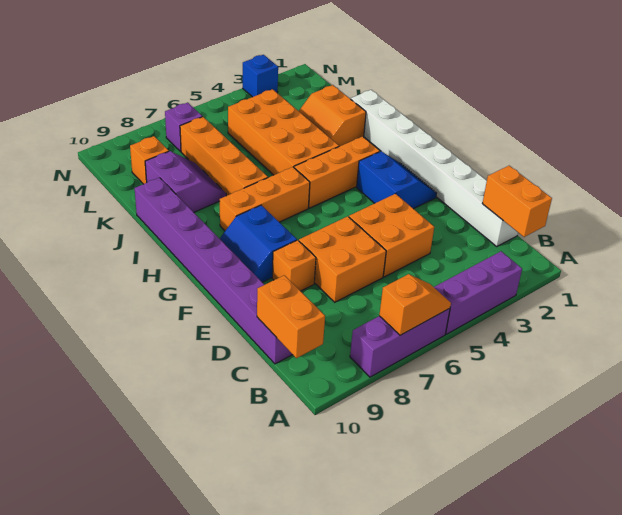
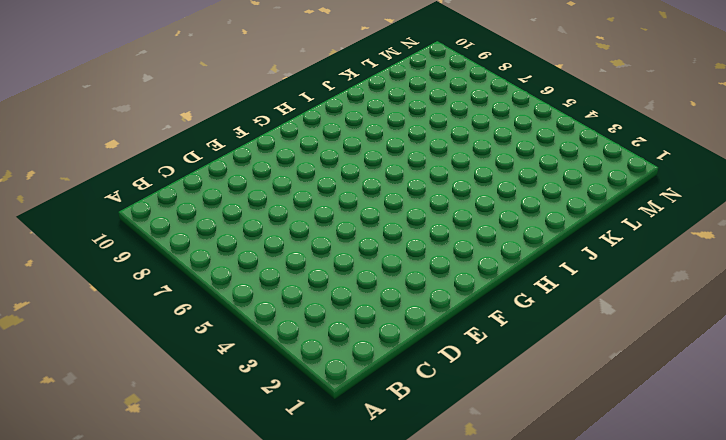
none -> purple 1x3 brick [434,251,522,334]
none -> purple 1x3 brick [350,308,450,377]
none -> white 1x8 brick [351,90,518,246]

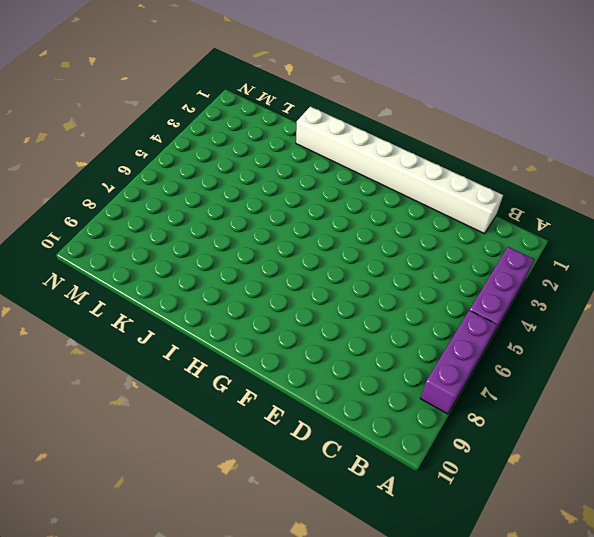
none -> purple 1x8 brick [135,178,293,364]
none -> orange 2x2 brick [349,194,434,277]
none -> orange 2x2 brick [299,216,386,302]

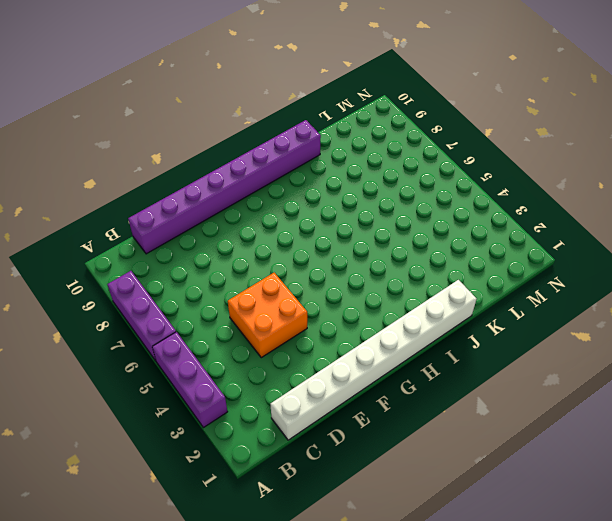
none -> orange 2x2 brick [299,216,386,302]
none -> orange 1x1 brick [272,240,316,291]
none -> blue 2x2 slope [357,151,437,209]

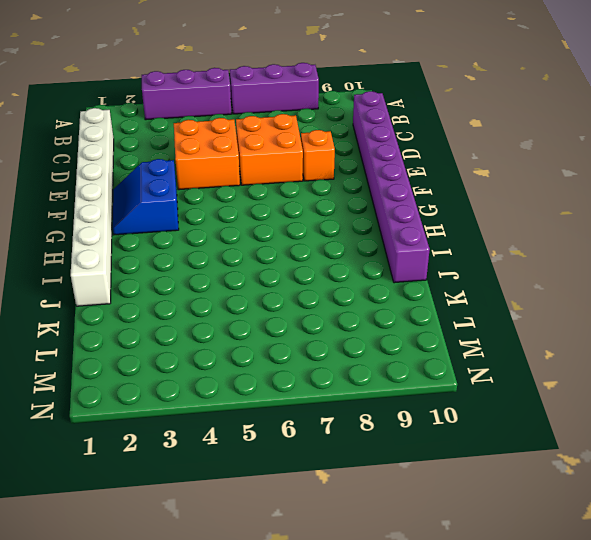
none -> blue 2x2 slope [220,205,297,282]
none -> orange 1x3 brick [294,137,380,208]
none -> orange 1x3 brick [220,167,310,231]

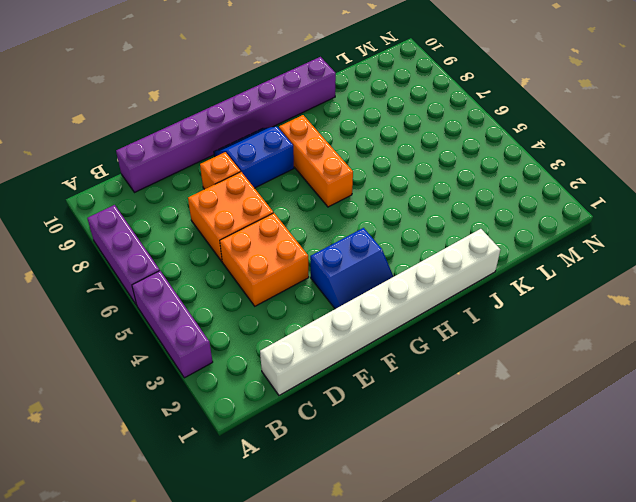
none -> orange 1x3 brick [294,137,380,208]
none -> orange 2x4 brick [228,89,339,175]
none -> orange 1x4 brick [180,117,268,196]

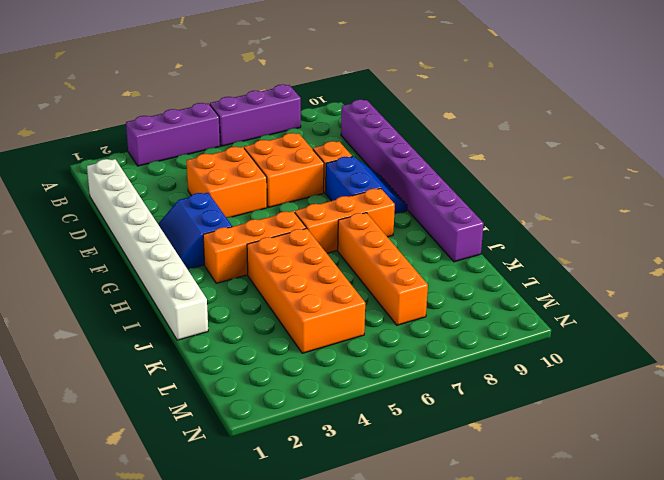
none -> orange 2x2 slope [299,85,366,146]
none -> purple 2x2 slope [145,151,226,212]
none -> orange 1x1 brick [130,136,169,184]

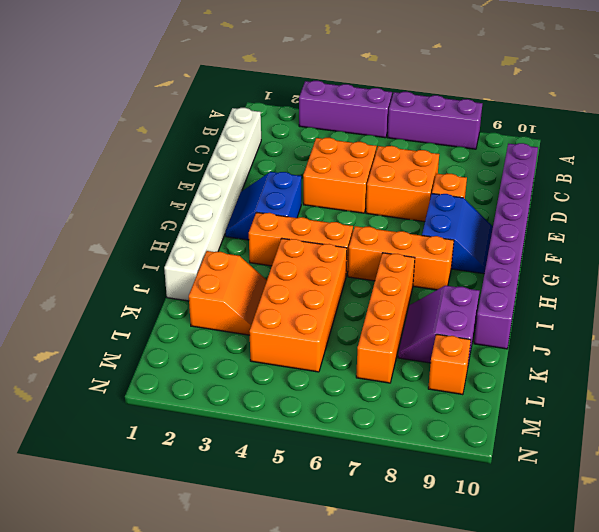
none -> purple 1x1 brick [165,103,202,152]
none -> blue 1x1 brick [243,55,278,97]
none -> orange 1x2 slope [379,274,451,335]

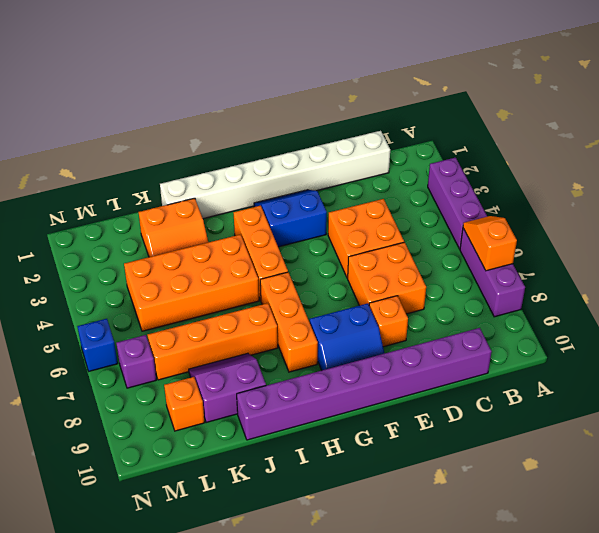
blue 1x1 brick [77,319,118,371] -> blue 1x1 brick moved to [243,55,278,97]
none -> orange 1x2 brick [482,166,552,237]
none -> orange 1x2 brick [257,275,325,358]

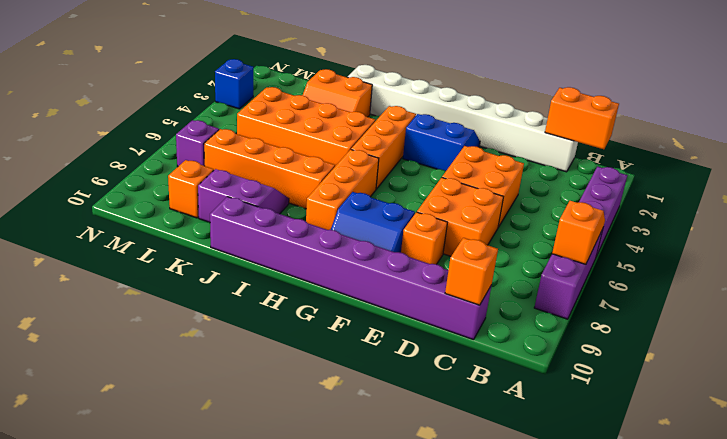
orange 1x1 brick [445,238,498,305] -> orange 1x2 brick [257,275,325,358]

